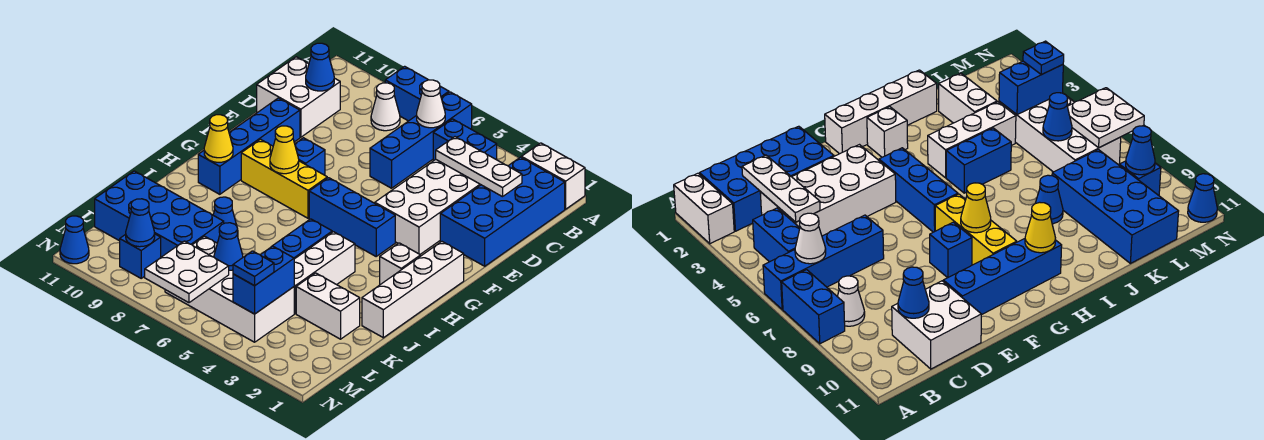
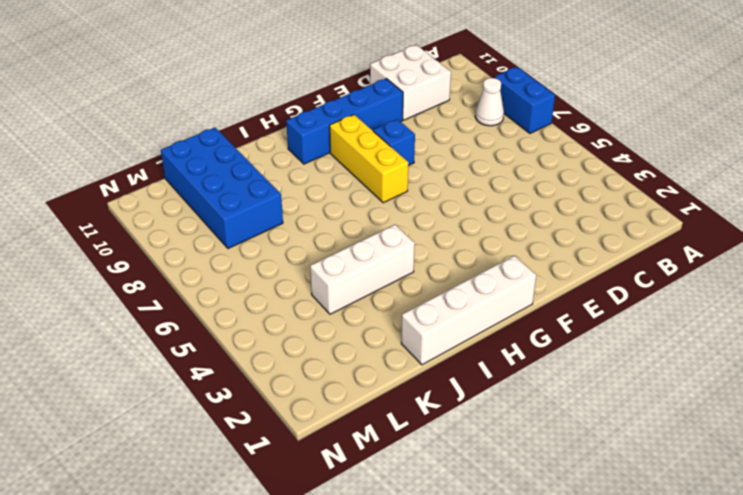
none -> white 1x2 brick [521,143,585,209]
none -> blue 1x4 brick [370,92,472,188]
none -> blue 2x4 brick [440,157,565,266]
none -> blue 1x2 brick [433,119,497,161]

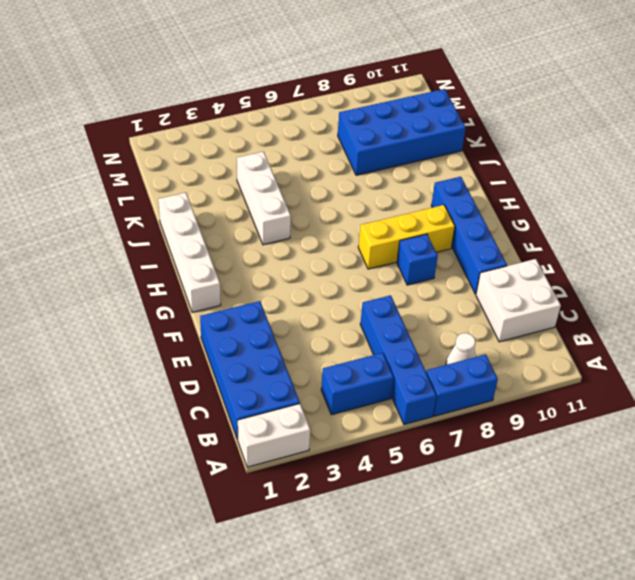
none -> white 2x4 brick [375,160,481,254]
none -> blue 1x3 brick [309,178,395,256]
none -> white 1x1 brick [380,243,421,285]
none -> blue 1x2 brick [273,219,332,259]

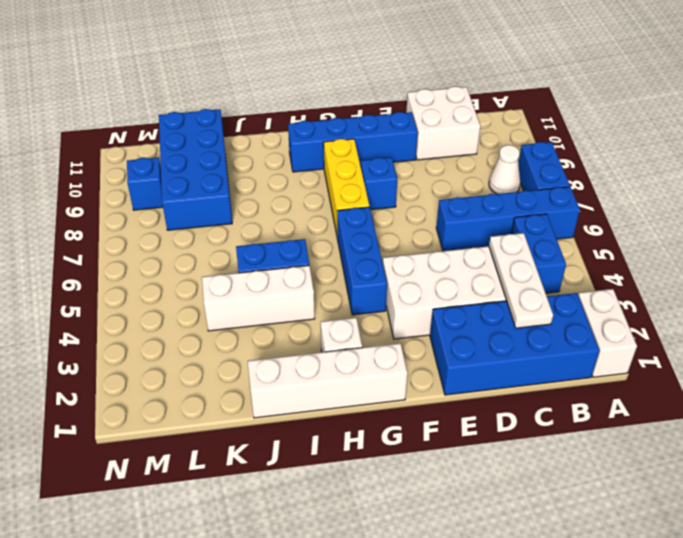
none -> blue 1x1 cone [213,197,238,236]
none -> white 1x2 brick [296,273,360,339]
none -> white 2x4 brick [165,236,294,342]
none -> blue 1x1 cone [60,216,89,264]

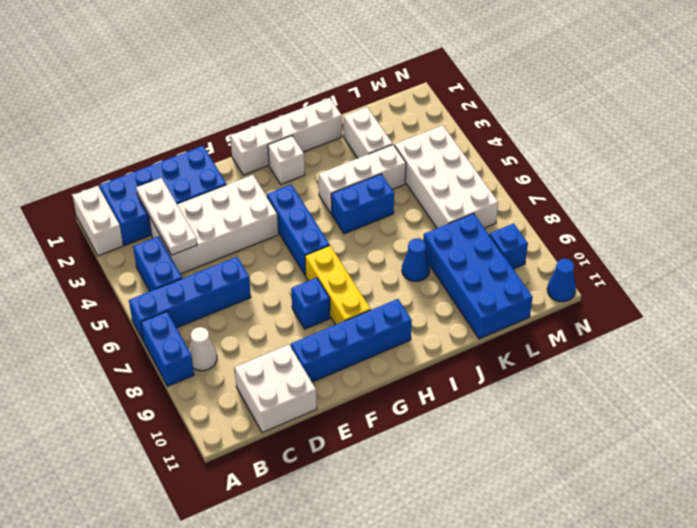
none -> white 1x1 cone [417,80,445,128]
none -> blue 1x1 cone [306,43,334,91]
none -> yellow 1x1 cone [270,126,299,174]
none -> yellow 1x1 cone [204,115,233,162]

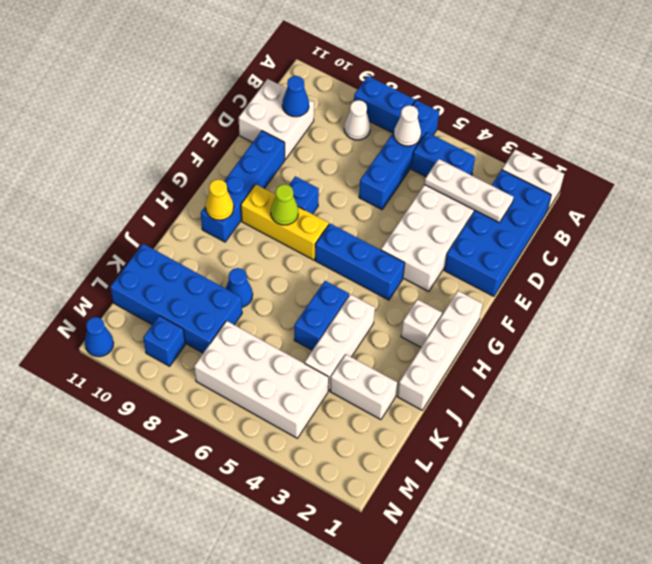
lime 1x1 cone [271,184,298,225] -> yellow 1x1 cone [270,126,299,174]
none -> blue 1x2 brick [233,246,294,314]
none -> blue 1x1 cone [214,223,243,270]
none -> white 2x2 plate [145,241,229,303]
none -> blue 1x1 cone [126,199,155,247]

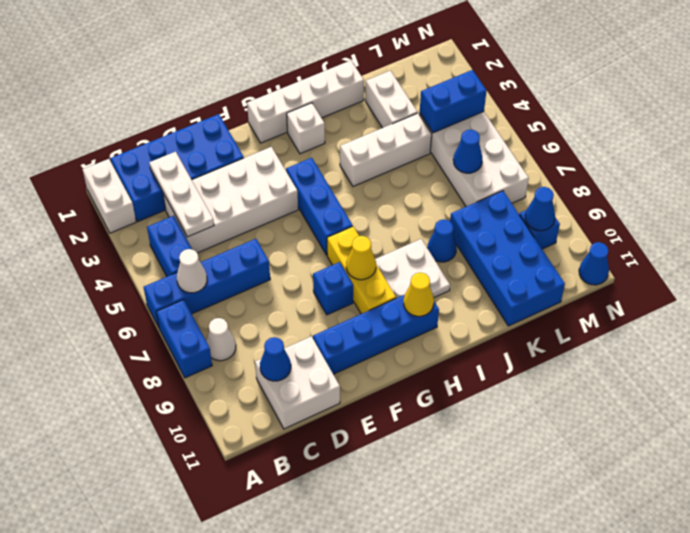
white 2x2 plate [375,239,450,298] -> white 2x2 plate moved to [145,241,229,303]
none -> blue 1x2 brick [273,219,332,259]
none -> blue 1x1 plate [233,251,274,286]

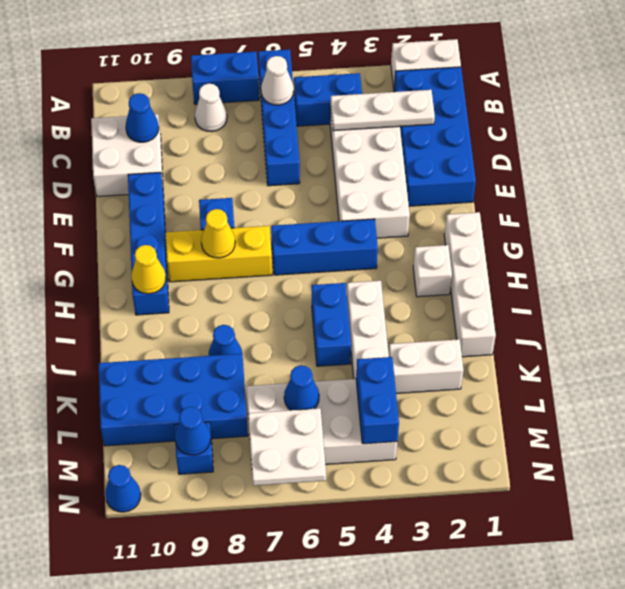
none -> blue 1x1 plate [233,251,274,286]

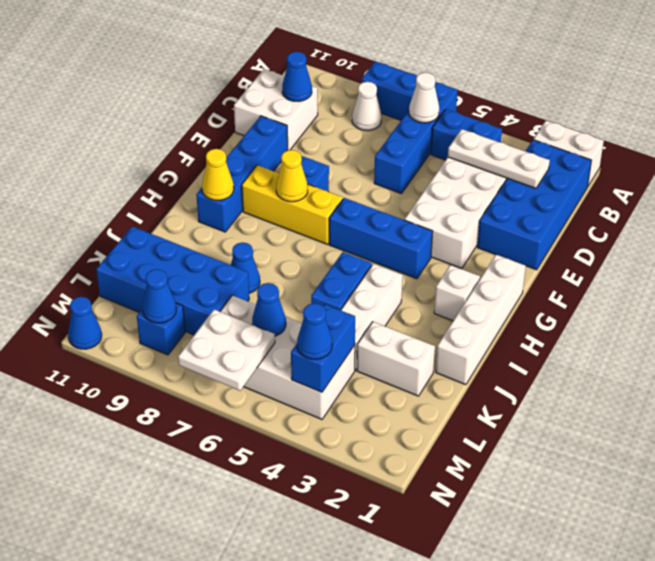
blue 1x1 cone [297,303,332,359] -> blue 1x1 plate [233,251,274,286]

